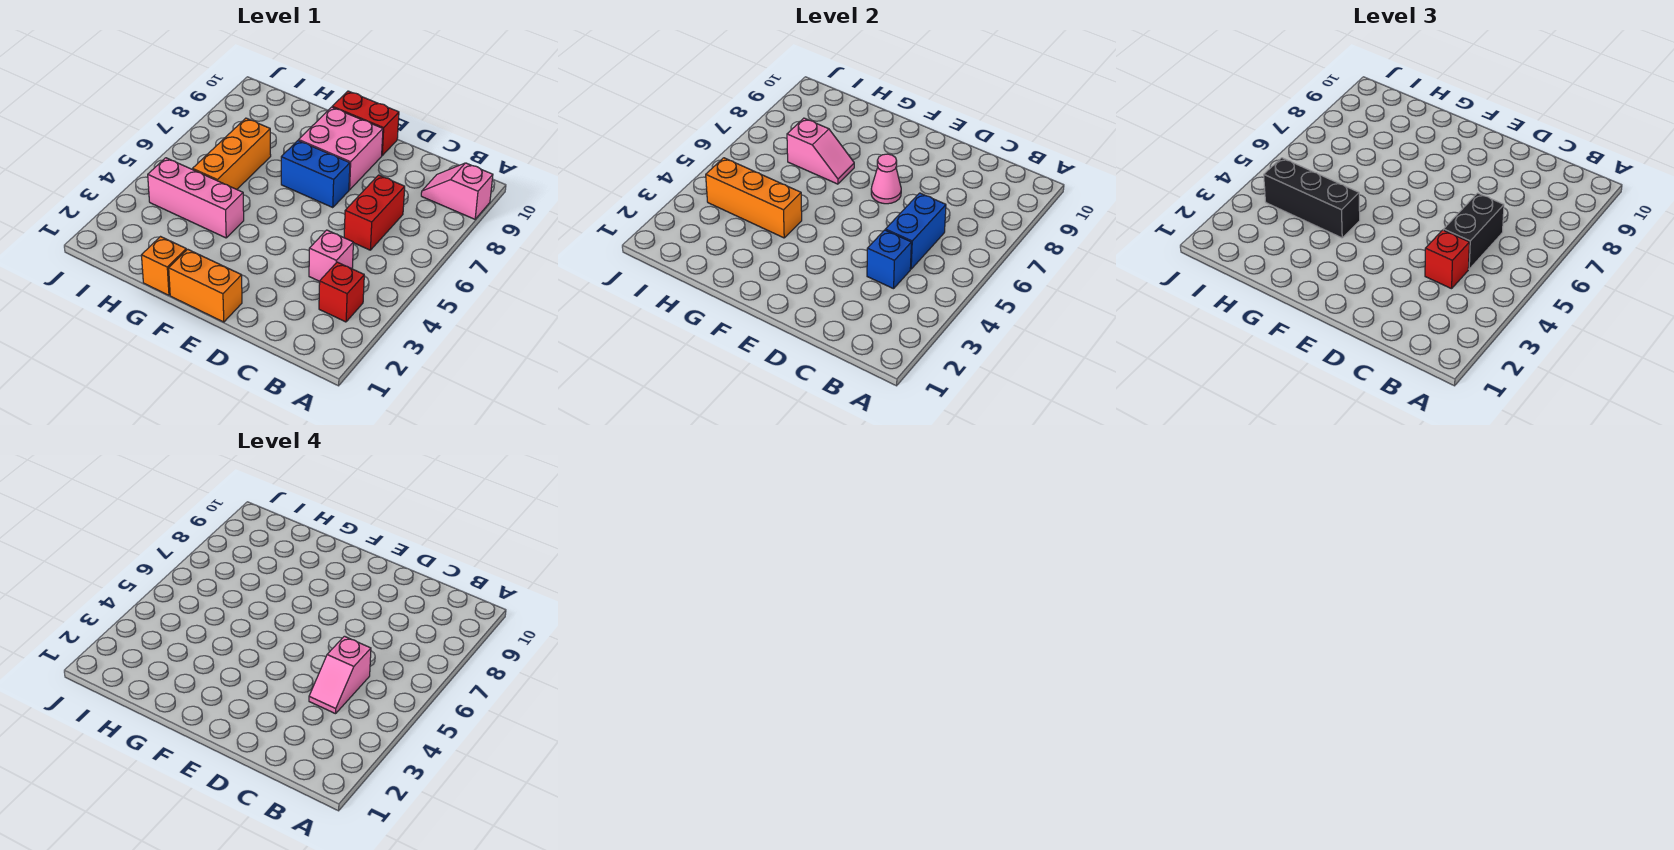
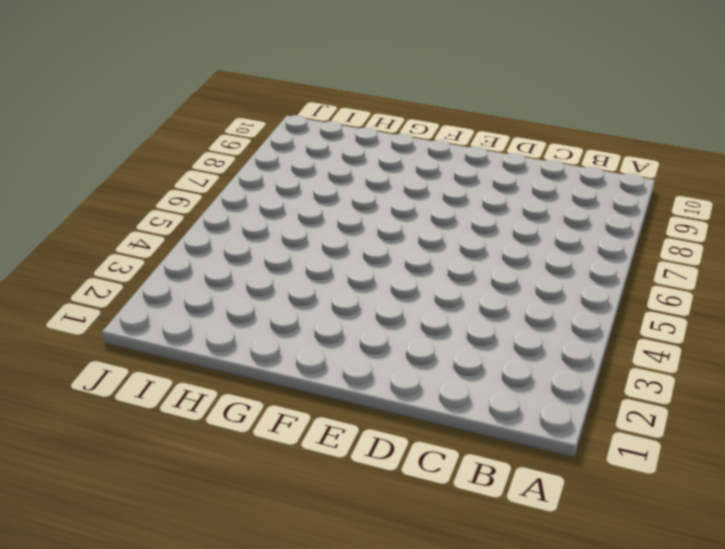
none -> pink 1x2 slope [421,163,493,219]
none -> red 1x1 brick [319,262,364,322]
none -> pink 1x1 brick [309,230,353,281]

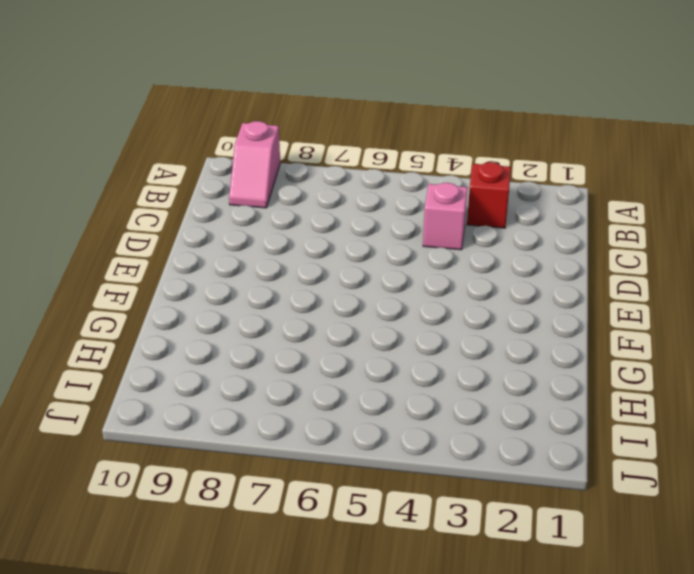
none -> red 1x2 brick [344,175,405,250]
none -> orange 1x2 brick [169,249,242,322]
none -> blue 1x2 brick [281,141,350,208]

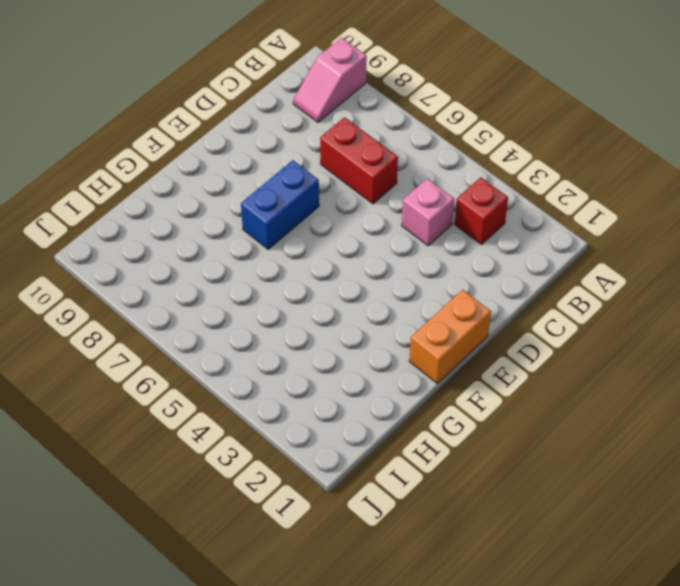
none -> pink 2x2 brick [299,107,383,190]
none -> red 1x2 brick [332,91,399,155]
none -> orange 1x1 brick [141,237,186,295]

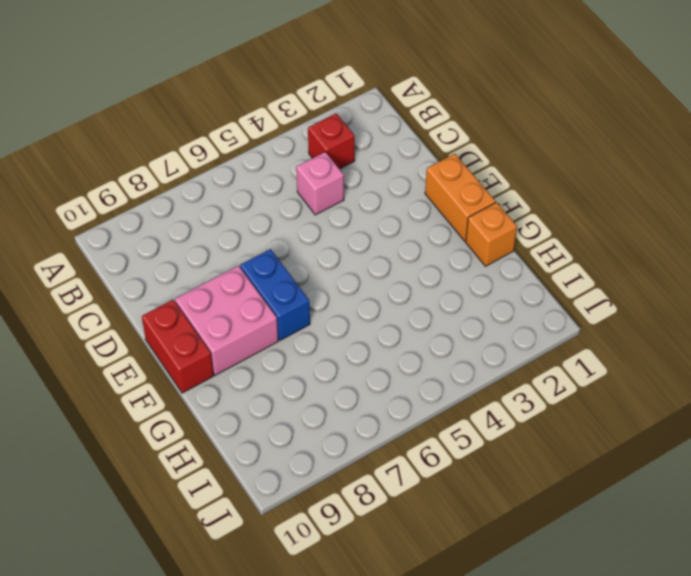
none -> pink 1x2 slope [421,163,493,219]
none -> red 1x2 brick [344,175,405,250]
none -> pink 1x3 brick [148,158,244,238]

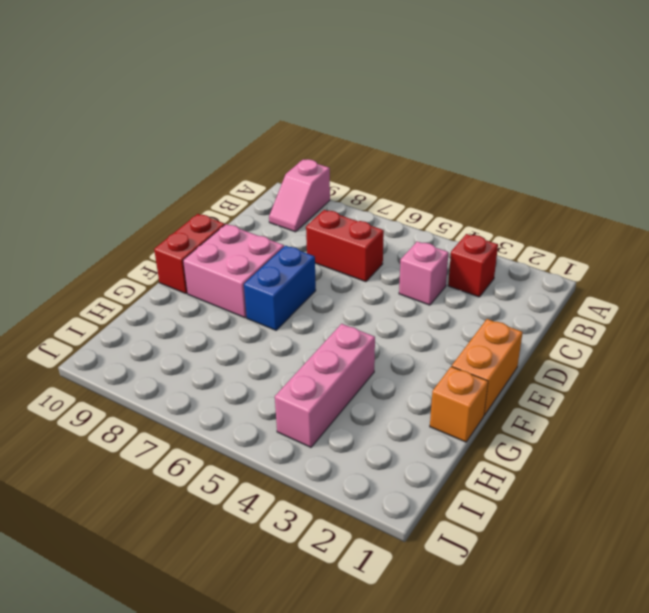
none -> orange 1x3 brick [193,118,271,189]
none -> blue 1x1 brick [867,230,911,289]
none -> blue 1x2 brick [885,193,946,269]

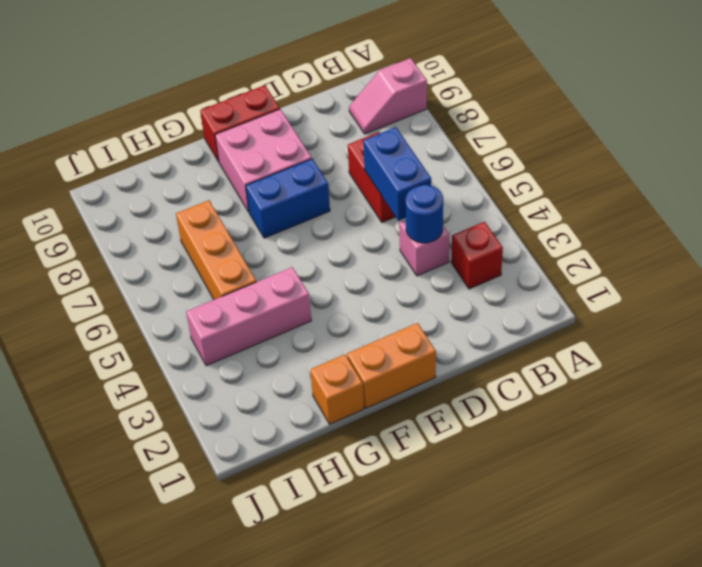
blue 1x1 round brick [406,185,443,243] -> blue 1x1 brick [867,230,911,289]
none -> pink 1x1 cone [871,154,901,204]
none -> orange 1x3 brick [706,158,802,238]
none -> pink 1x2 slope [787,118,854,184]

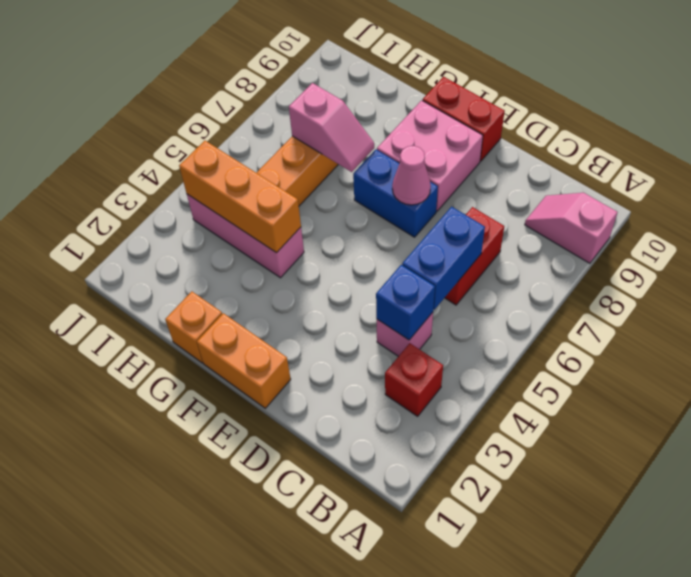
none -> red 1x1 brick [1425,230,1469,289]
none -> black 1x2 brick [1443,193,1504,269]
none -> black 1x3 brick [1264,158,1360,238]

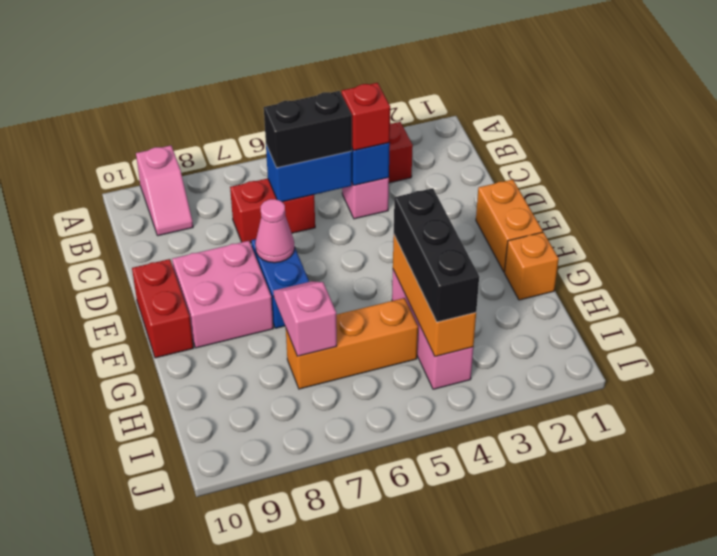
none -> pink 1x2 slope [309,636,371,714]

